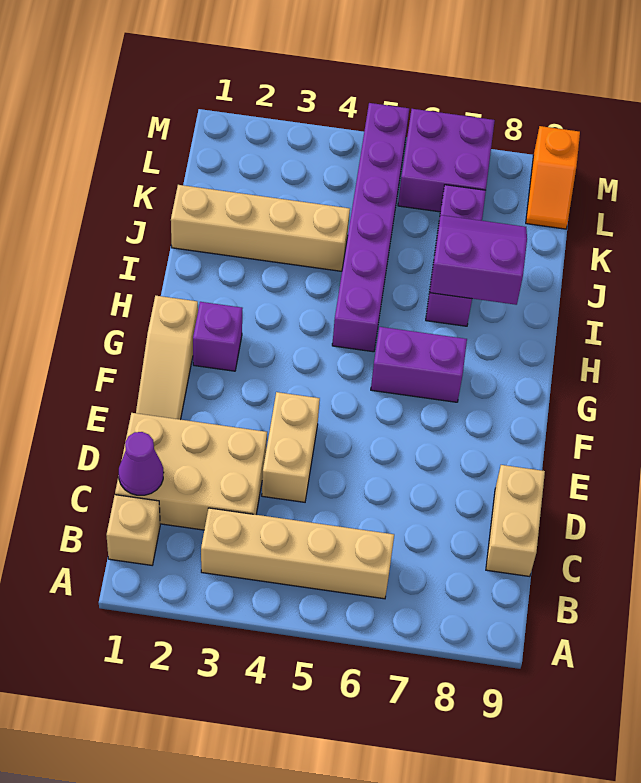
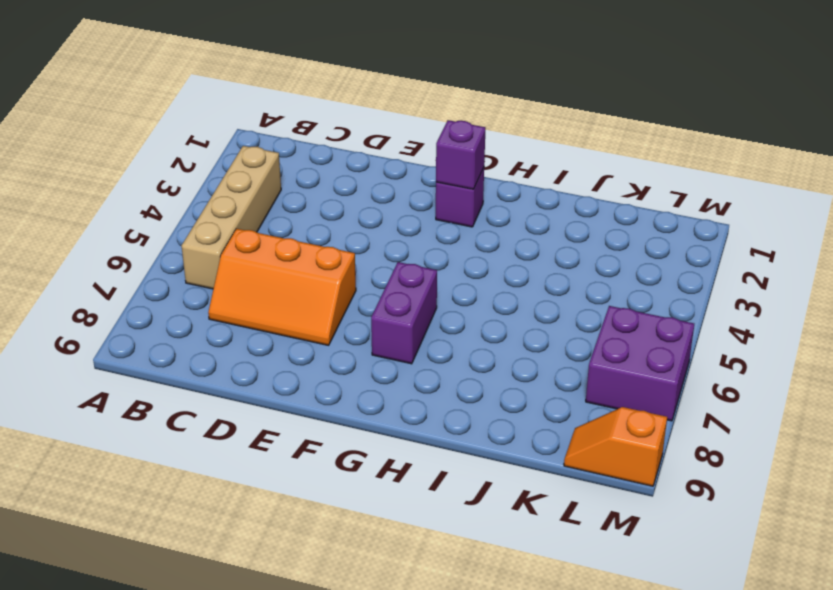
orange 2x3 slope [208,229,356,345] -> none
purple 1x1 brick [436,120,486,189] -> none
none -> tan 1x1 brick [106,495,160,565]
none -> tan 2x3 brick [115,413,267,530]
none -> tan 1x2 brick [486,465,545,577]

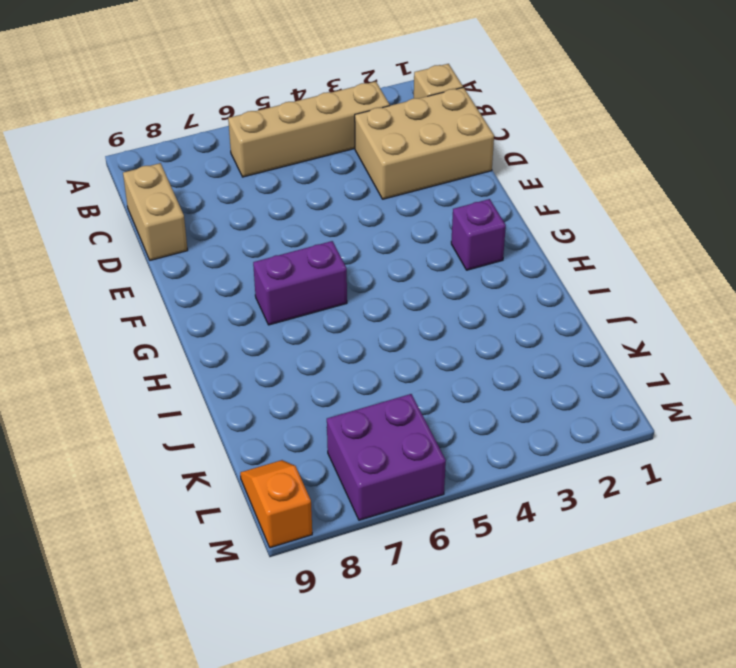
none -> tan 1x2 brick [262,392,320,502]
none -> tan 1x3 slope [136,296,198,420]
none -> purple 1x6 brick [332,103,409,352]

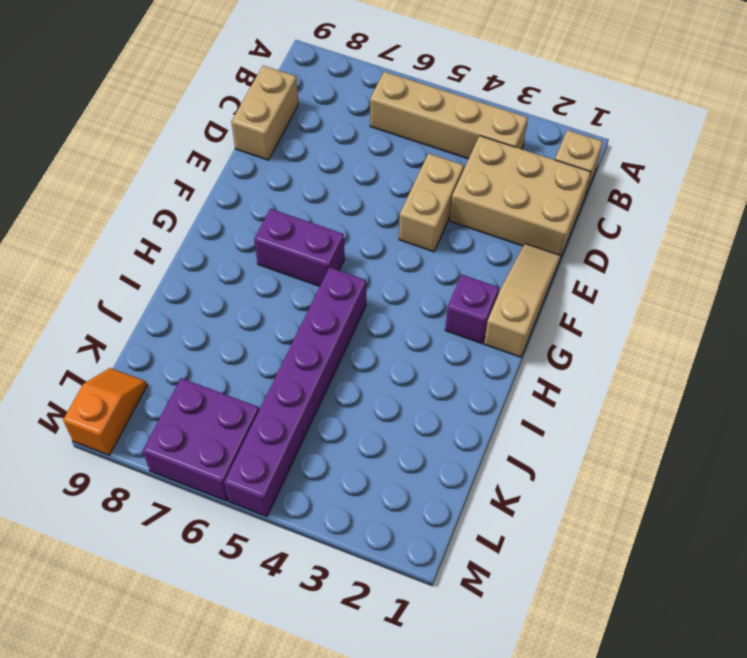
none -> purple 1x3 brick [426,185,486,326]
none -> tan 1x4 brick [171,185,350,271]
none -> purple 1x1 cone [119,432,163,495]

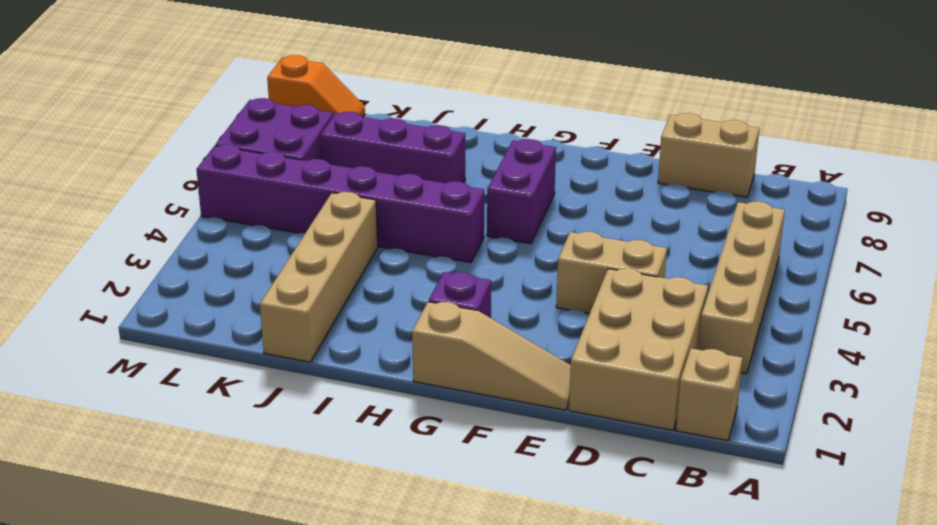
none -> purple 1x1 cone [119,432,163,495]
none -> purple 2x2 slope [430,215,527,305]

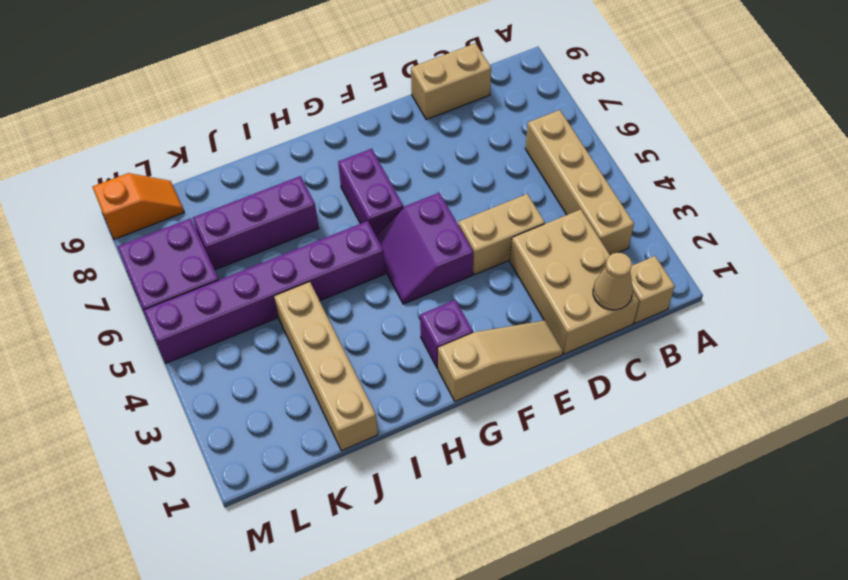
tan 1x1 cone [593,252,633,310] -> purple 1x1 cone [119,432,163,495]
purple 2x2 slope [376,193,473,304] -> purple 2x2 slope moved to [430,215,527,305]

